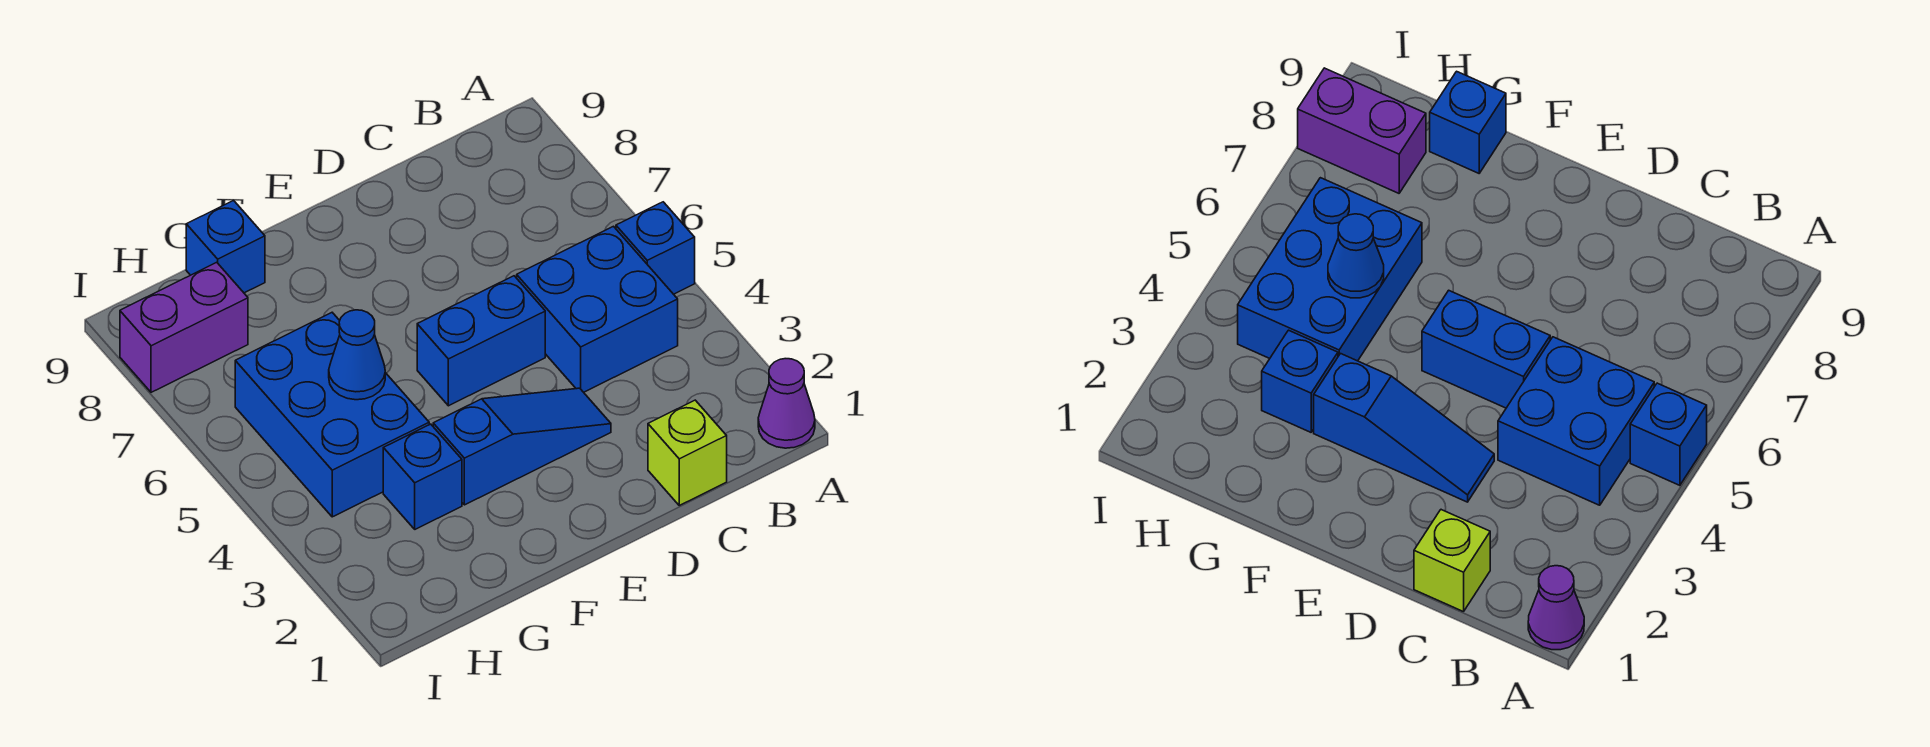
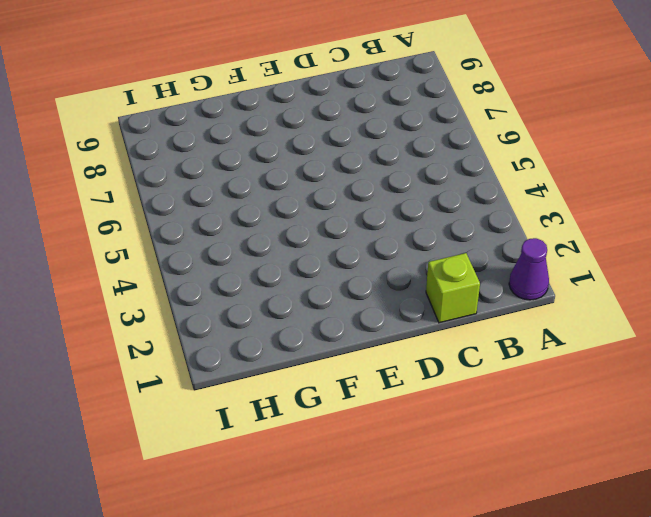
none -> blue 1x1 brick [616,202,695,294]
none -> blue 2x2 brick [517,226,678,392]

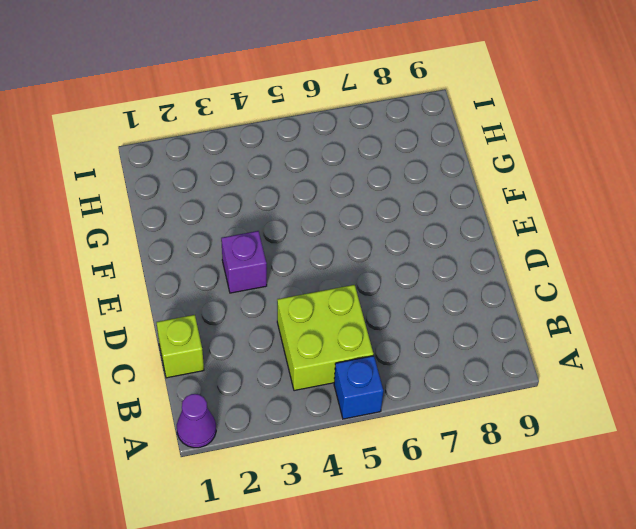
lime 2x2 brick [277,285,373,391] -> blue 2x2 brick [517,226,678,392]
purple 1x1 brick [221,231,267,293] -> blue 1x3 slope [433,388,611,505]
none -> blue 1x2 brick [417,276,545,406]
none -> blue 1x1 brick [383,424,462,529]

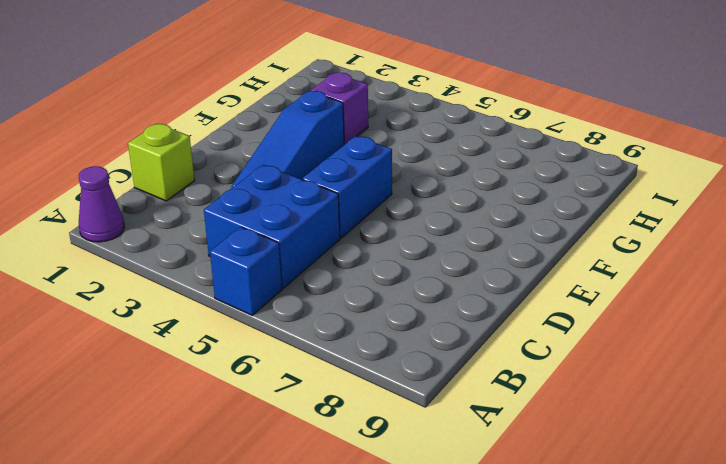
purple 1x1 brick [311,73,368,145] -> blue 1x1 brick [383,424,462,529]
none -> blue 2x3 brick [235,313,429,517]
none -> blue 1x1 brick [186,201,265,293]

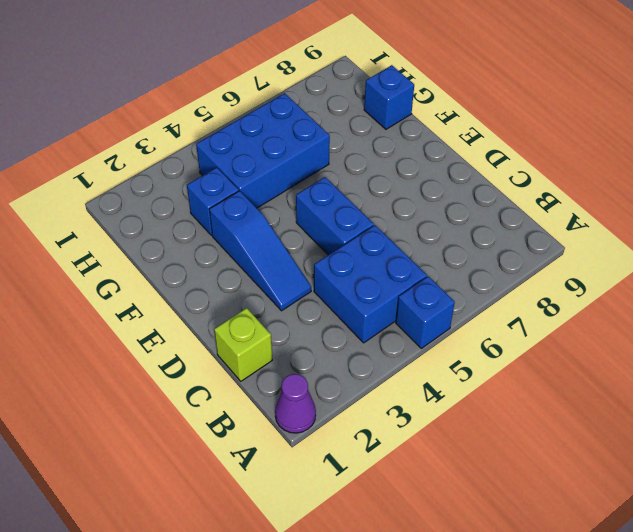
none -> purple 1x2 brick [120,262,248,392]
none -> blue 1x1 cone [329,310,385,400]

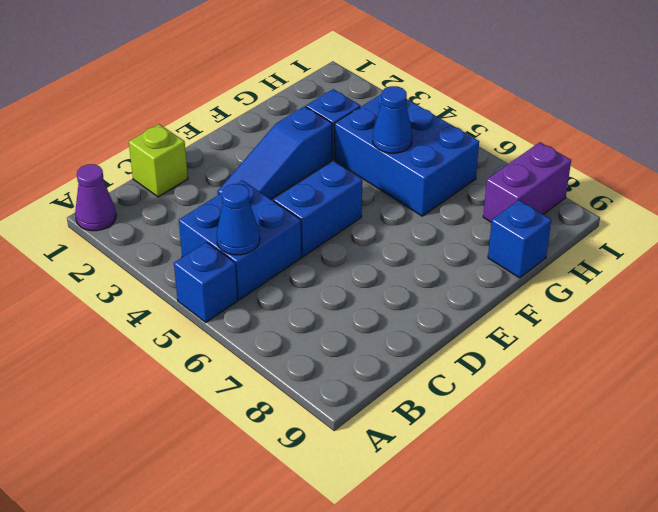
blue 1x1 cone [217,184,260,255] -> none

